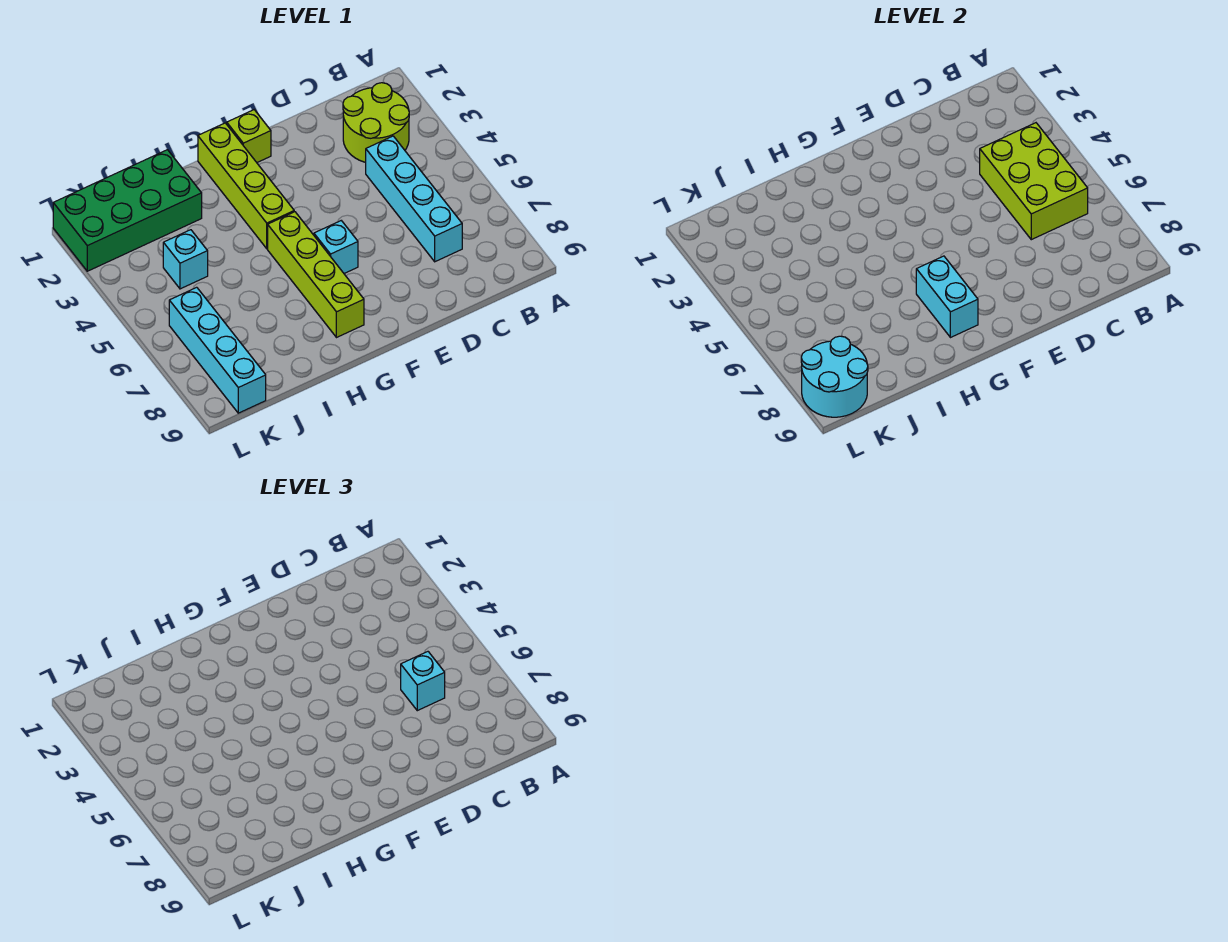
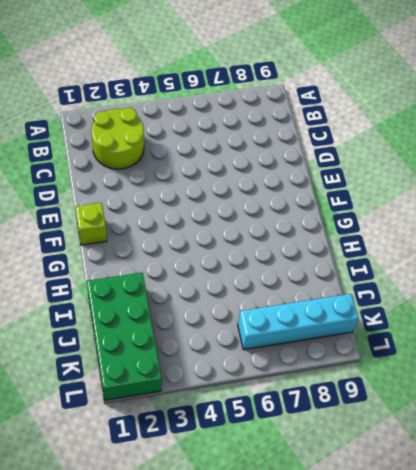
none -> cyan 1x4 brick [366,136,462,262]
none -> cyan 1x1 brick [314,221,358,273]
none -> lime 1x4 brick [198,123,294,249]

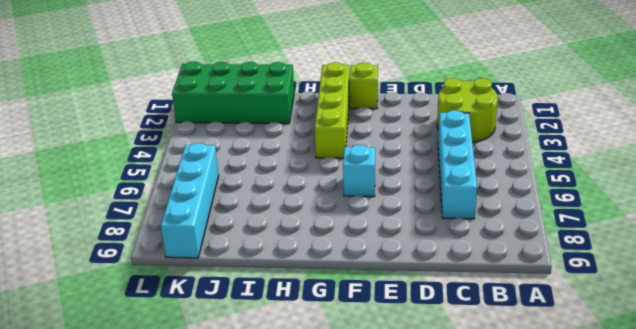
none -> lime 1x4 brick [268,212,364,338]
none -> cyan 1x1 brick [163,230,208,289]
none -> lime 2x3 brick [980,123,1088,240]

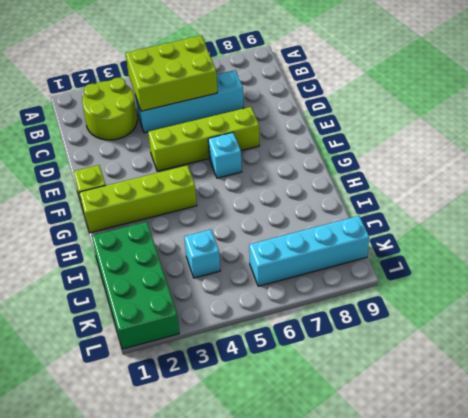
lime 1x4 brick [148,107,259,171] -> lime 1x4 brick moved to [268,212,364,338]
none -> cyan 1x2 brick [916,256,978,338]
none -> cyan 2x2 round brick [801,336,868,417]
none -> cyan 1x1 brick [401,652,445,711]

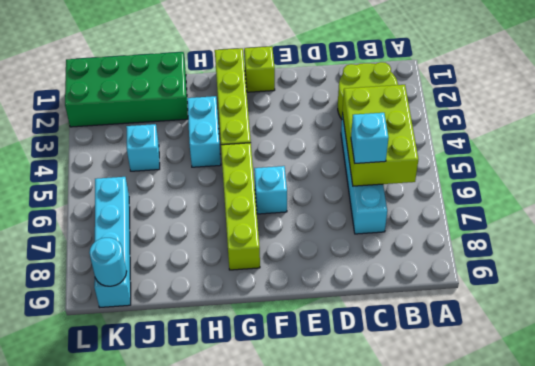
cyan 1x2 brick [187,96,221,167] -> cyan 1x2 brick moved to [916,256,978,338]
cyan 1x1 round brick [89,238,127,286] -> cyan 2x2 round brick [801,336,868,417]

